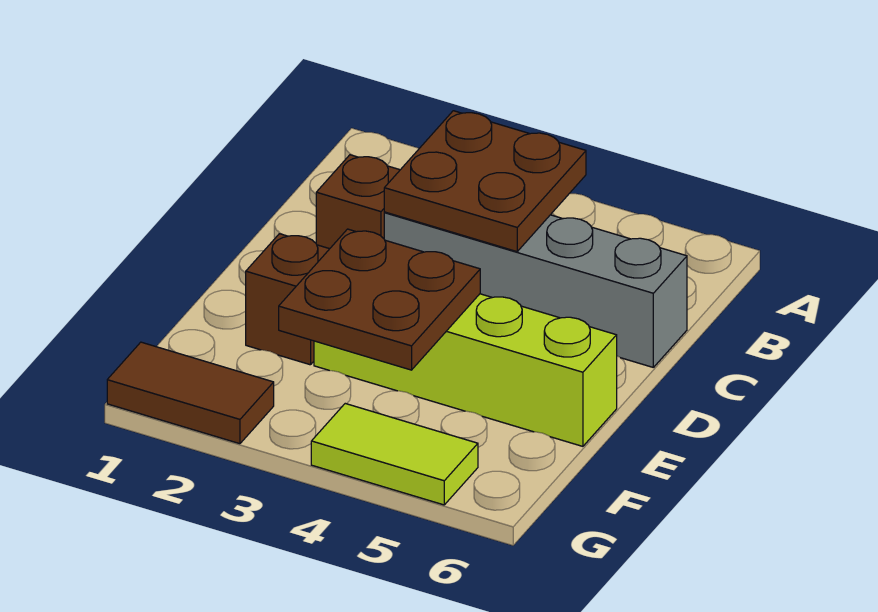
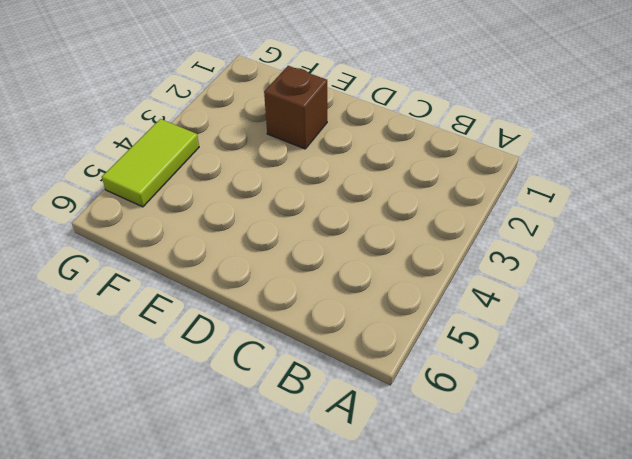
none -> brown 1x1 brick [316,155,400,249]
none -> grey 1x4 brick [384,212,687,367]

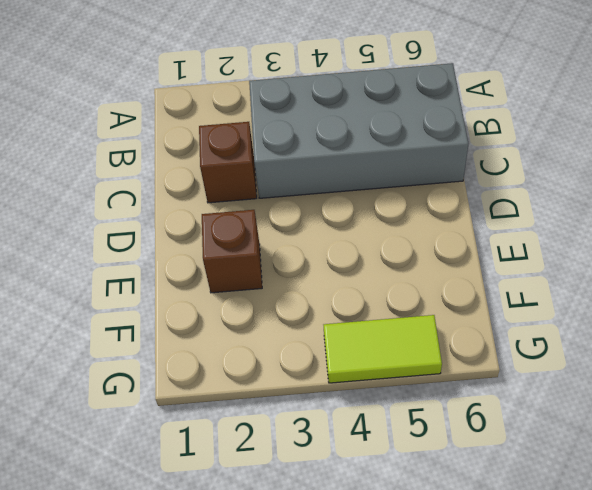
grey 2x4 brick [249,63,468,198] -> grey 1x4 brick [384,212,687,367]
none -> lime 1x4 brick [314,294,617,446]
none -> brown 1x2 tile [107,342,274,444]

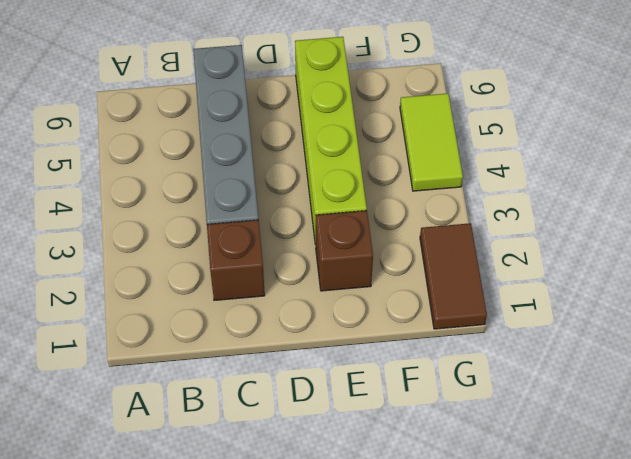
none -> brown 2x2 plate [384,111,586,252]
none -> brown 2x2 plate [279,229,480,370]

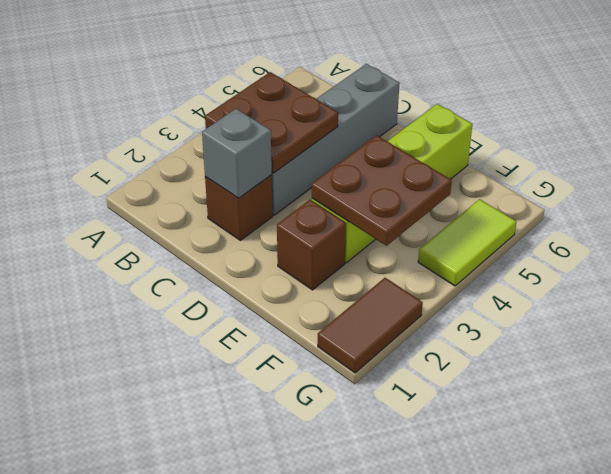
grey 1x1 brick [202,109,272,198] -> none

